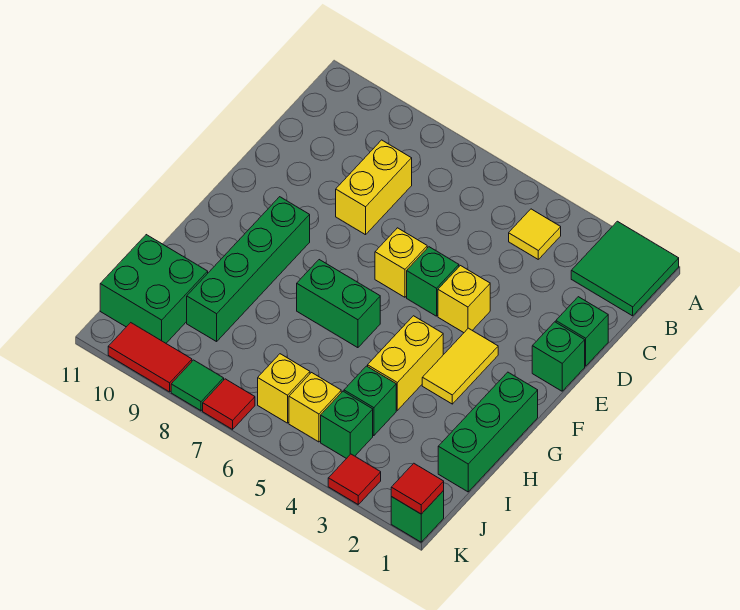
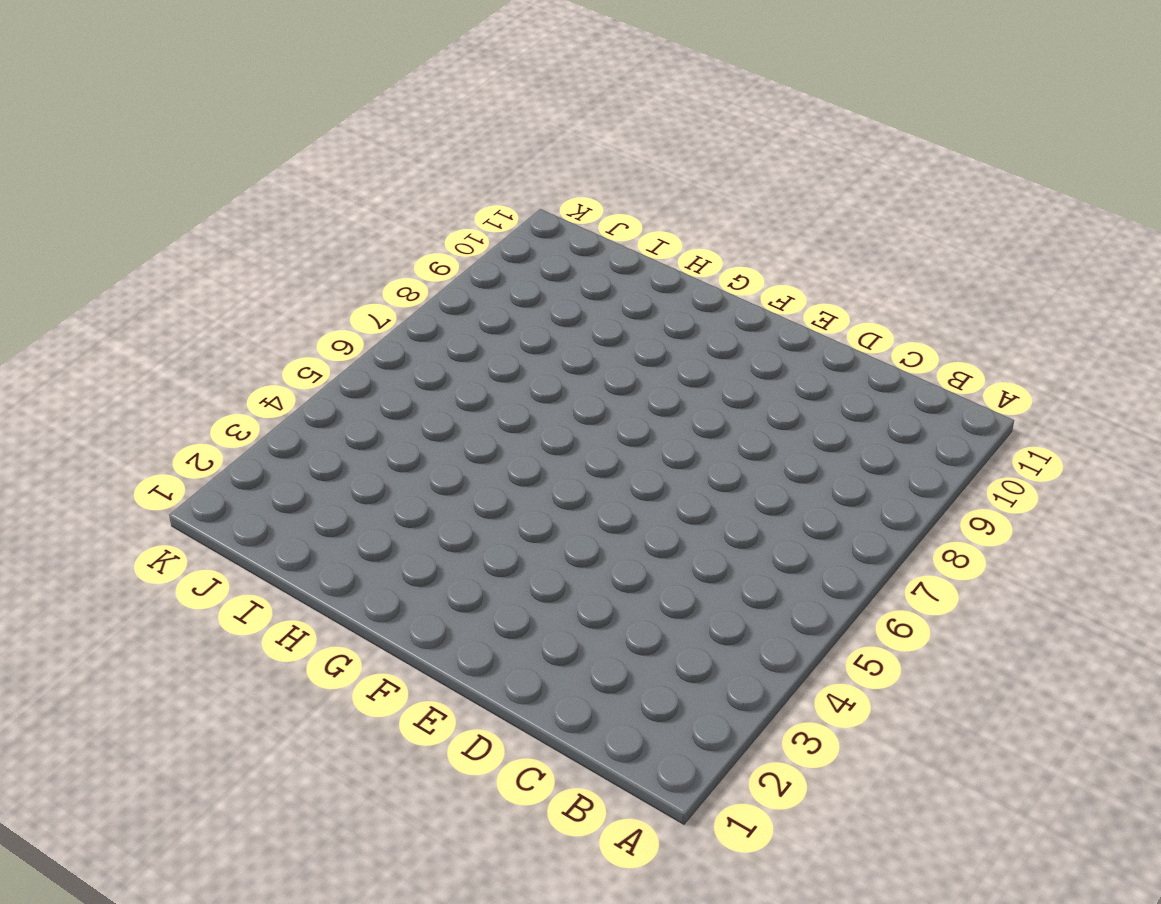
none -> green 2x2 tile [571,221,679,316]
none -> yellow 1x1 tile [509,209,561,259]
none -> yellow 1x2 brick [336,140,412,235]

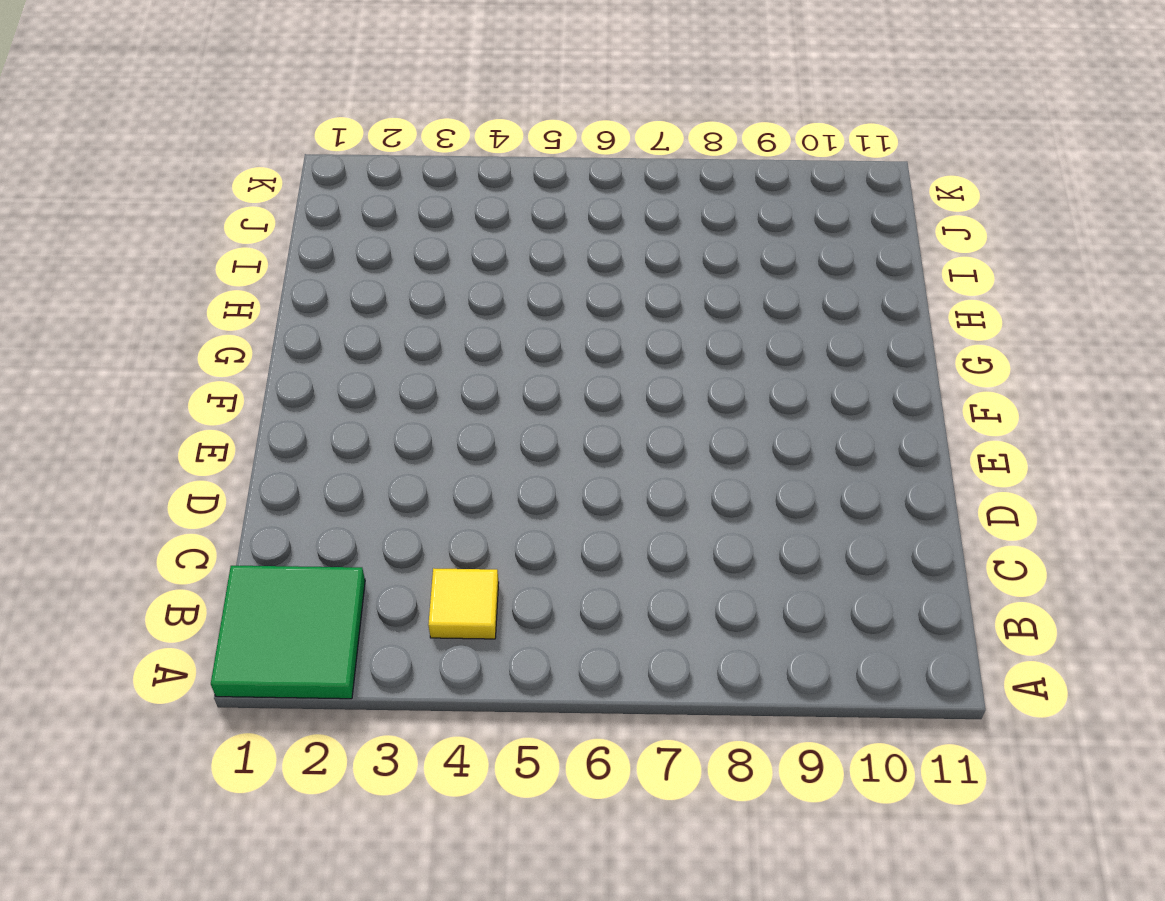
none -> yellow 1x2 brick [336,140,412,235]
none -> green 1x1 brick [556,297,608,366]
none -> green 1x1 brick [532,322,585,391]

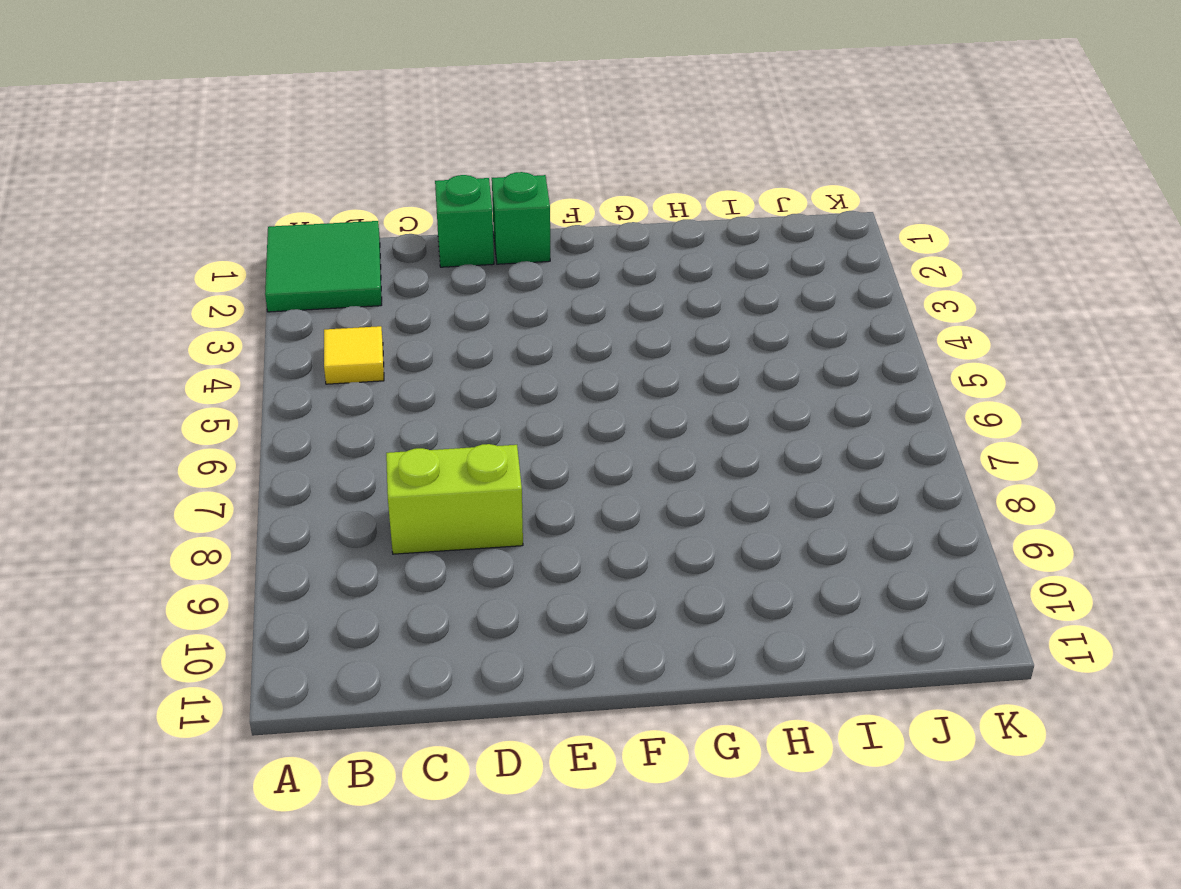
lime 1x2 brick [386,444,523,554] -> yellow 1x2 brick [336,140,412,235]
none -> yellow 1x1 brick [438,266,490,333]
none -> green 1x1 brick [407,247,459,316]
none -> yellow 1x1 brick [375,228,427,297]

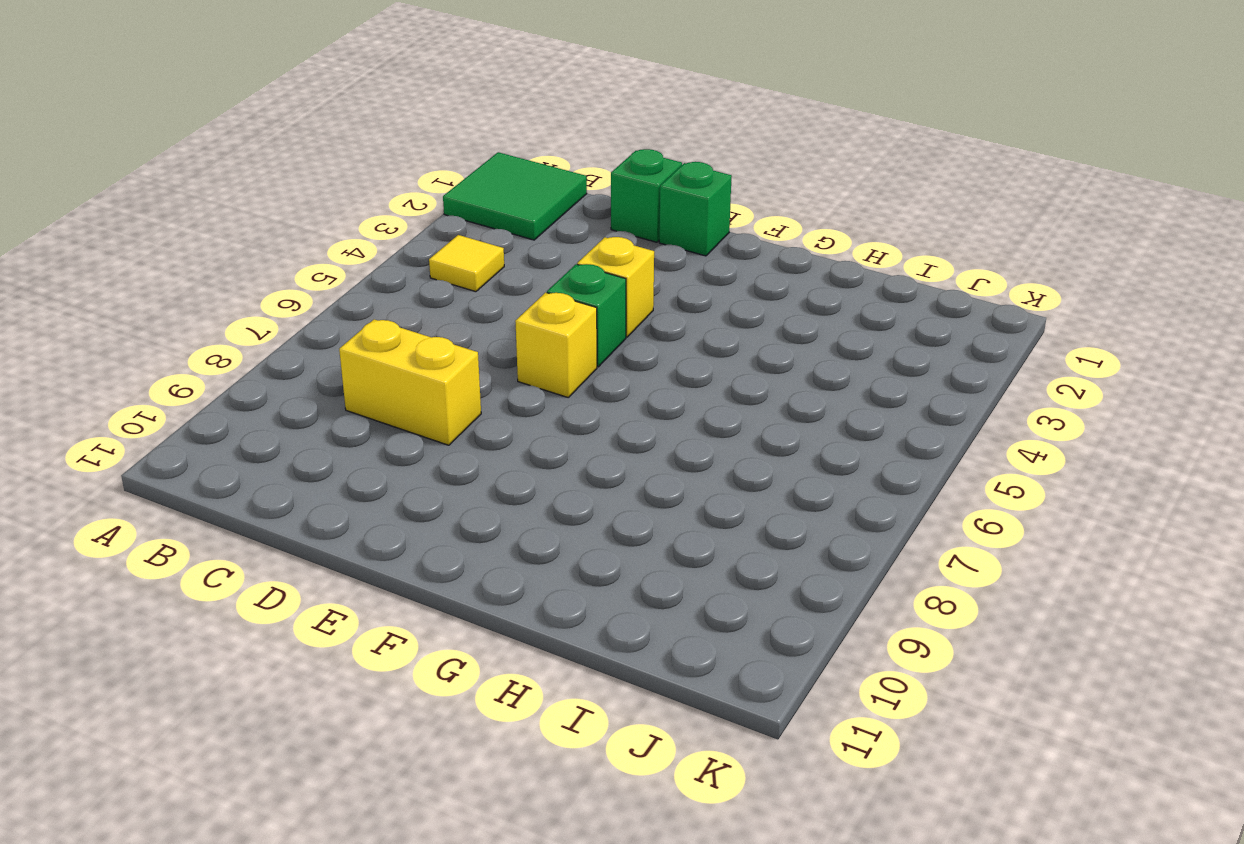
none -> yellow 1x2 tile [422,328,498,404]
none -> green 1x4 brick [187,197,310,342]
none -> green 1x3 brick [438,372,538,492]

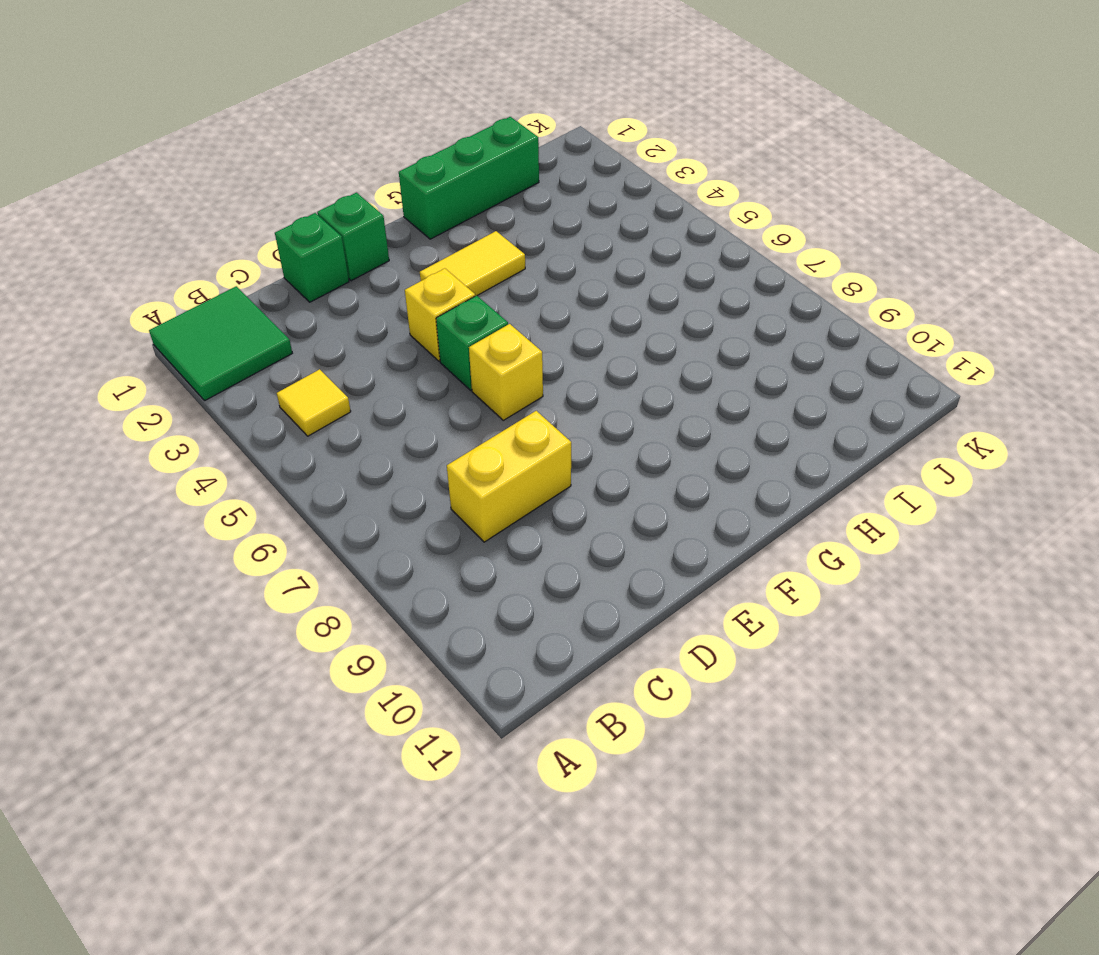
none -> green 1x4 brick [187,197,310,342]
none -> yellow 1x2 brick [368,316,443,410]
none -> green 1x2 brick [297,260,380,348]

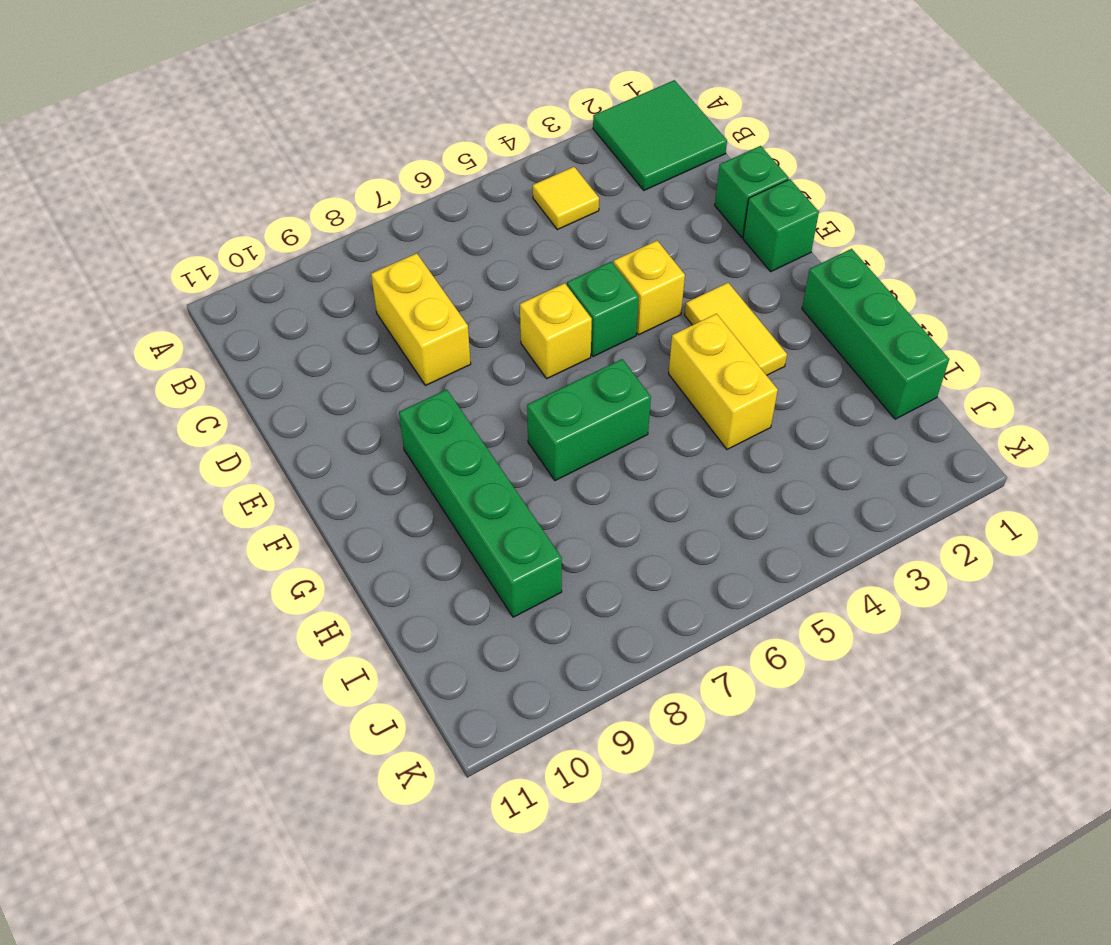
none -> green 1x1 brick [344,366,396,436]
none -> green 2x2 brick [100,235,208,343]
none -> green 1x1 brick [321,391,373,459]

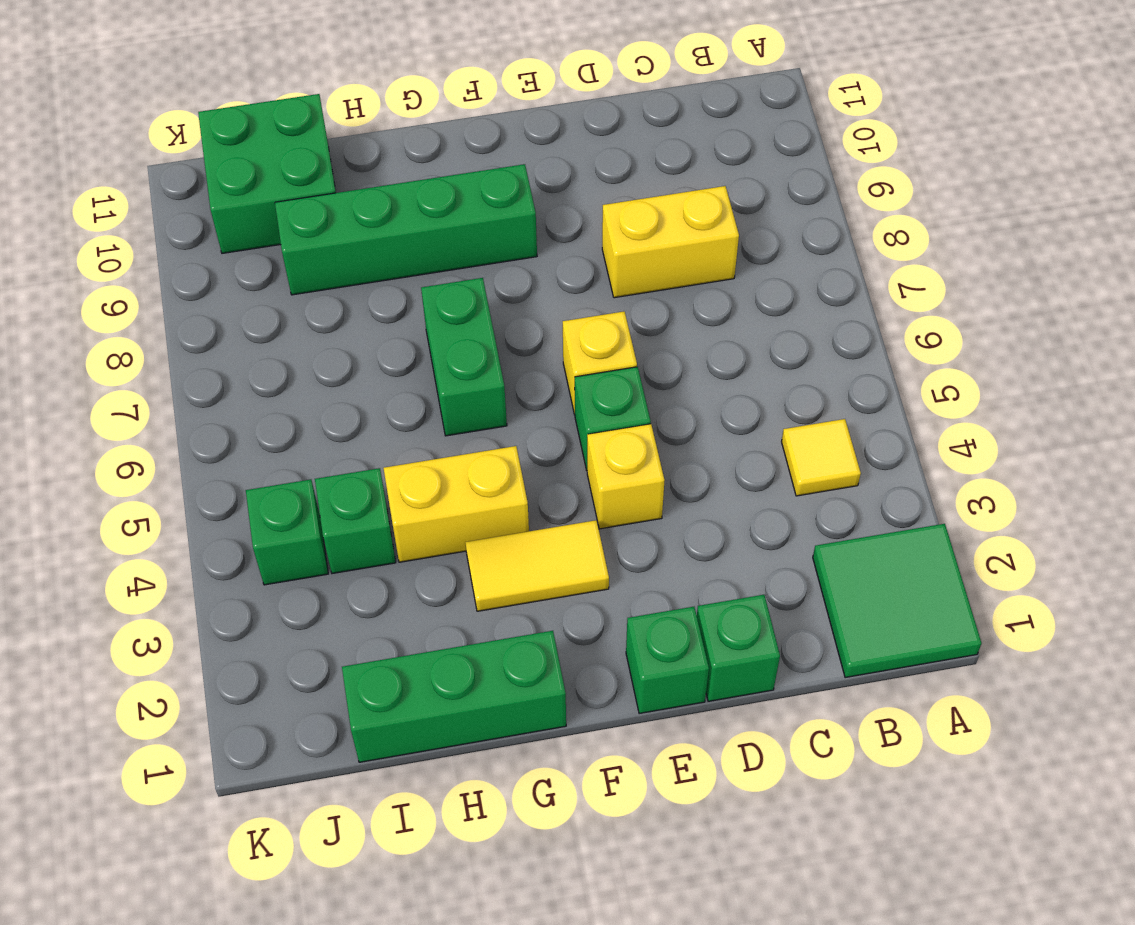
none -> yellow 1x1 brick [289,373,341,442]
none -> yellow 1x1 brick [258,354,310,423]
none -> green 1x1 brick [391,491,444,542]

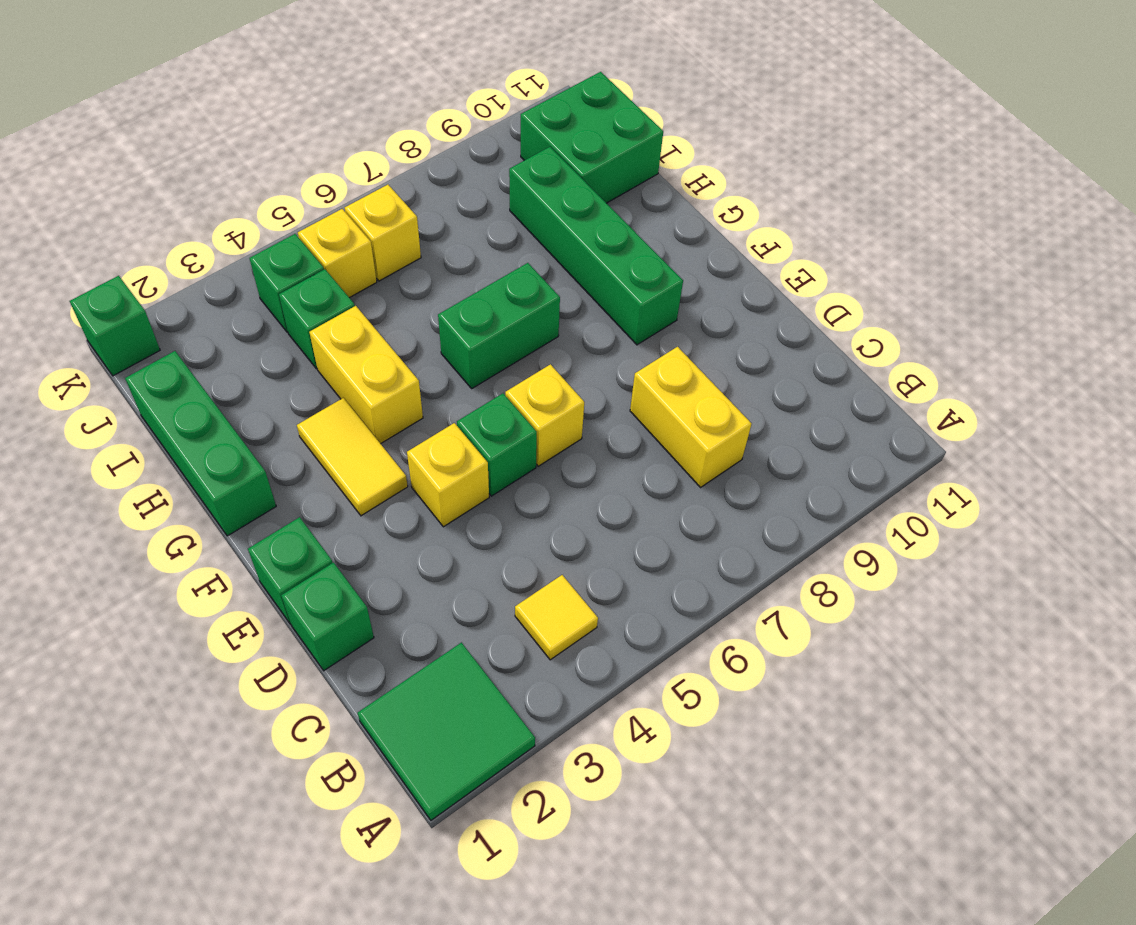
none -> red 1x1 tile [328,454,381,504]
none -> red 1x1 tile [203,379,255,429]
none -> green 1x1 tile [171,360,224,411]

